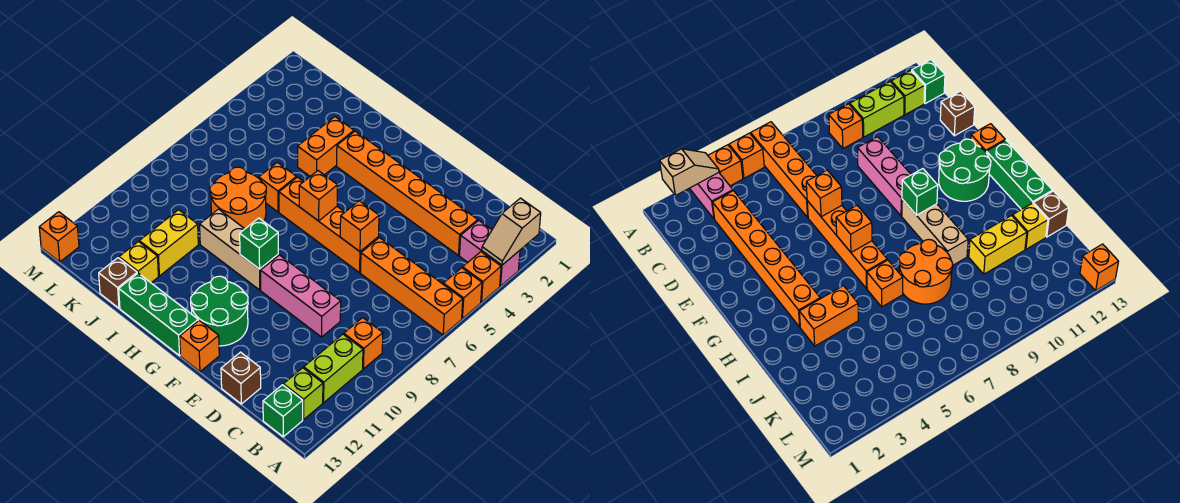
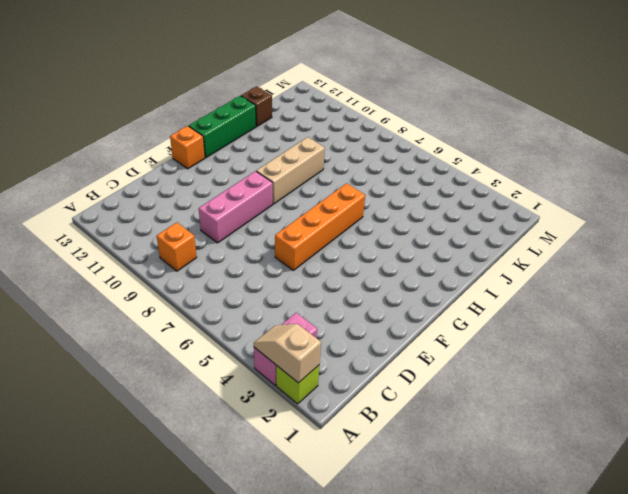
lime 1x1 brick [276,365,319,404] -> lime 1x1 brick moved to [283,368,323,420]
none -> orange 1x1 brick [463,252,501,302]
none -> orange 1x1 brick [443,268,482,319]
none -> orange 1x4 brick [361,238,463,335]

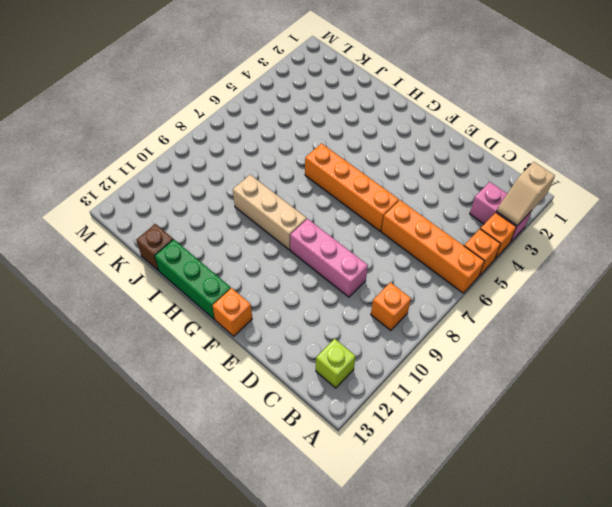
none -> lime 1x2 brick [304,334,363,402]
none -> green 1x1 brick [263,385,303,437]
none -> orange 1x6 brick [337,131,478,255]

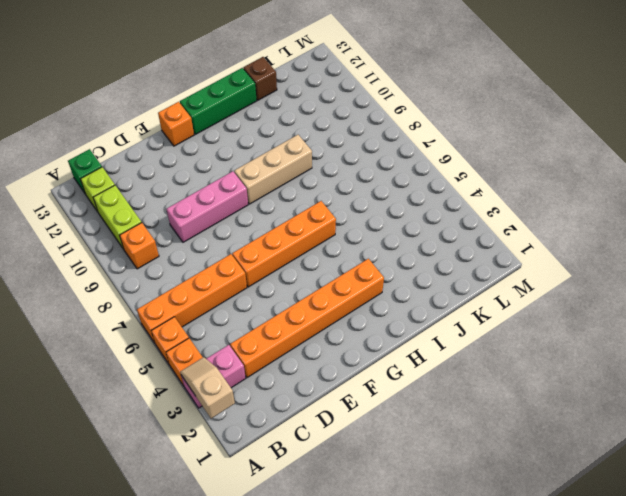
none -> brown 1x1 brick [221,352,261,404]
none -> green 2x2 round brick [191,276,248,346]
none -> orange 1x2 brick [298,117,354,176]

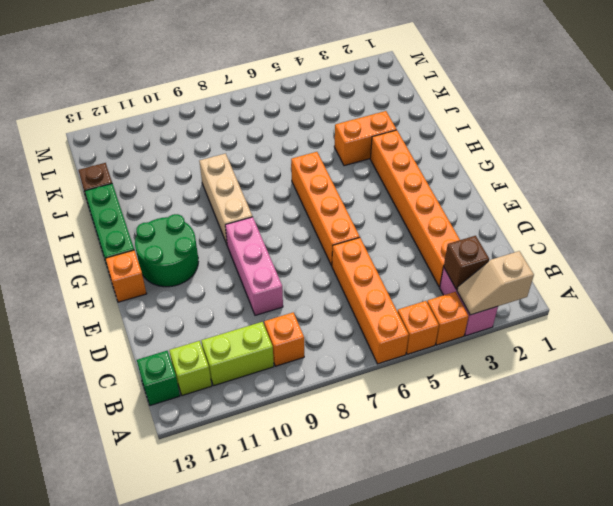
brown 1x1 brick [444,236,489,290] -> brown 1x1 brick moved to [221,352,261,404]
none -> orange 1x1 brick [259,162,296,212]
none -> orange 2x2 round brick [210,167,266,229]
none -> yellow 1x2 brick [139,210,198,276]

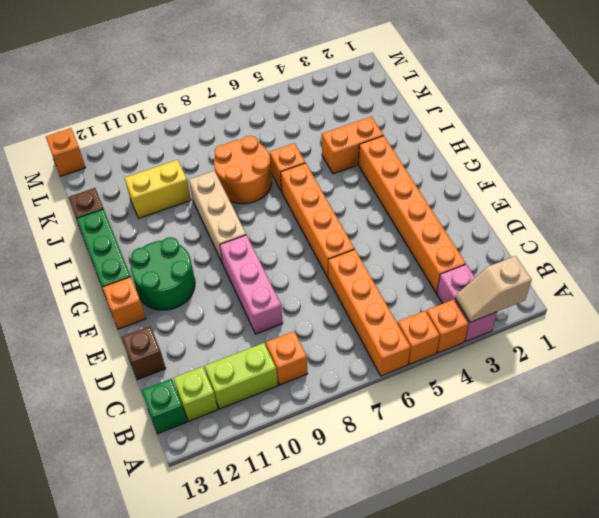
none -> yellow 1x1 brick [119,242,158,283]
none -> orange 1x1 brick [340,201,379,251]
none -> orange 1x1 brick [299,171,338,221]

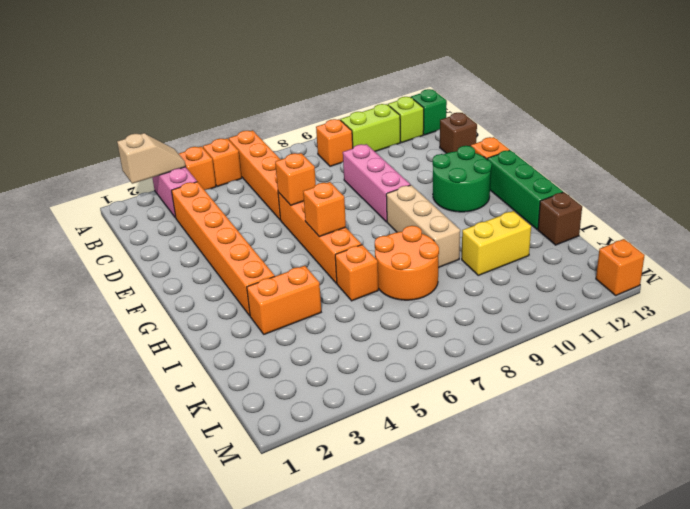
none -> yellow 1x1 brick [119,242,158,283]
none -> green 1x1 brick [240,218,278,269]

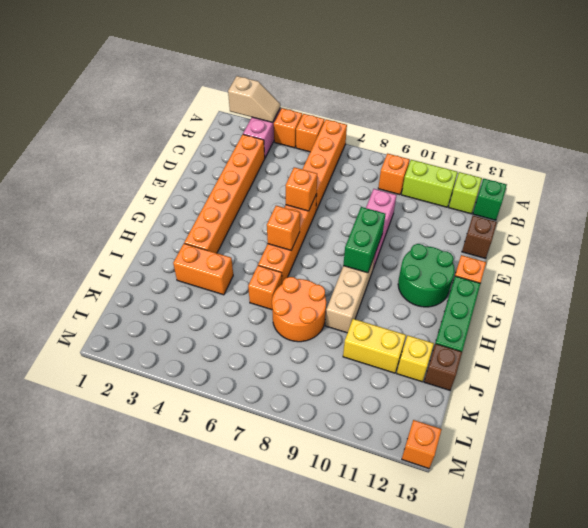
green 1x2 brick [343,207,385,273] -> green 1x1 brick [240,218,278,269]

